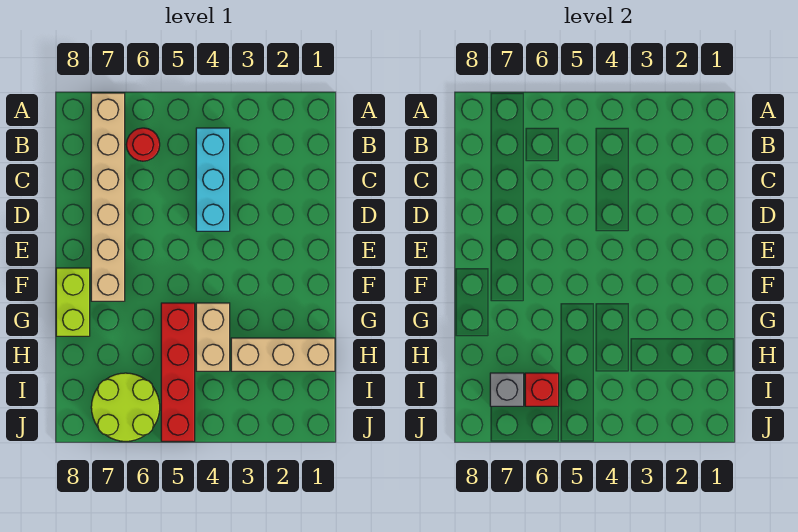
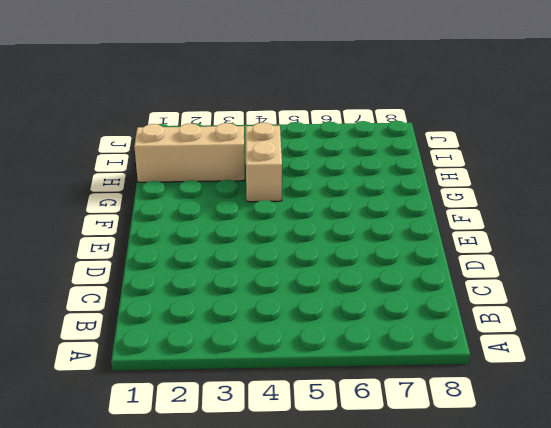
none -> tan 1x6 brick [91,93,125,301]
none -> cyan 1x3 brick [196,128,230,231]

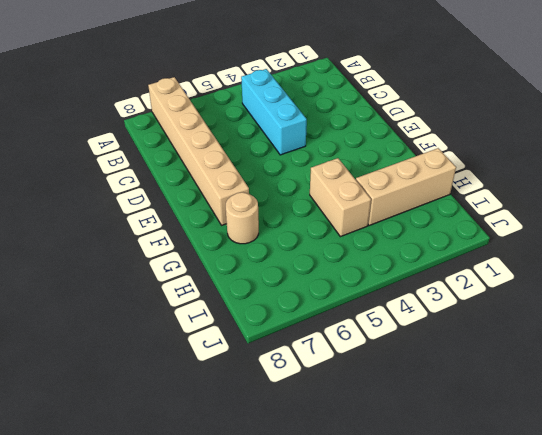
tan 1x1 round brick [226,192,259,244] -> none
none -> red 1x1 round brick [126,128,160,161]
none -> lime 1x2 brick [56,268,90,336]

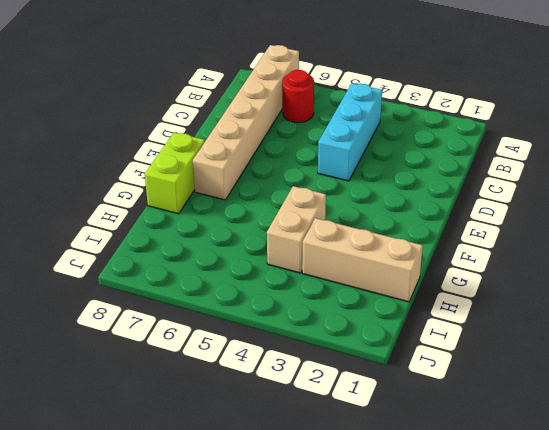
none -> red 1x4 brick [161,303,195,441]
none -> lime 2x2 round brick [91,373,160,441]

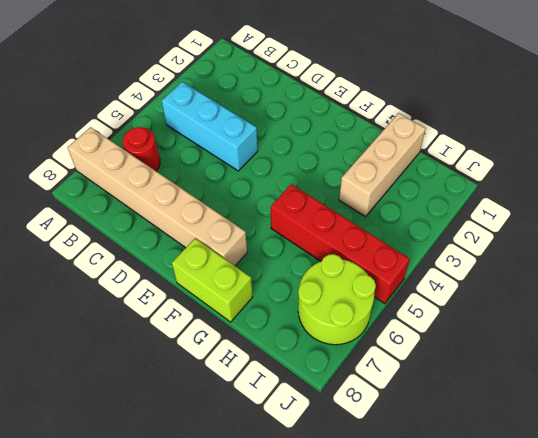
none -> tan 1x2 brick [196,303,230,371]
none -> red 1x1 brick [525,373,559,406]

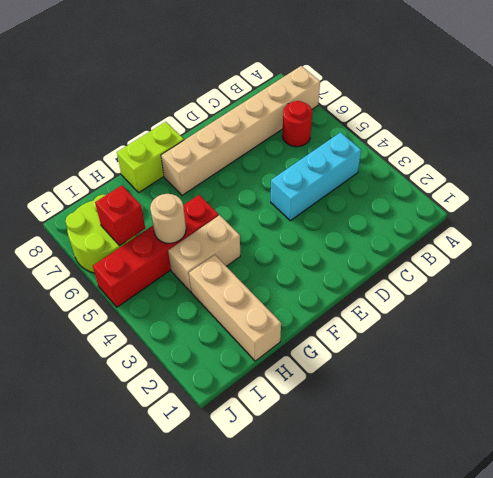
tan 1x1 round brick [150,194,186,243] -> none
none -> grey 1x1 brick [490,373,524,406]

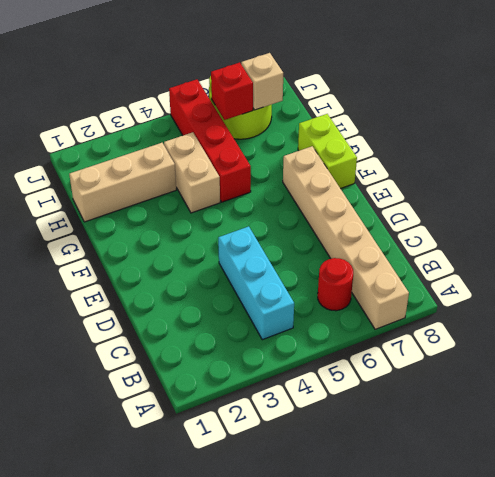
tan 1x1 brick [241,53,283,110] -> grey 1x1 brick [490,373,524,406]

